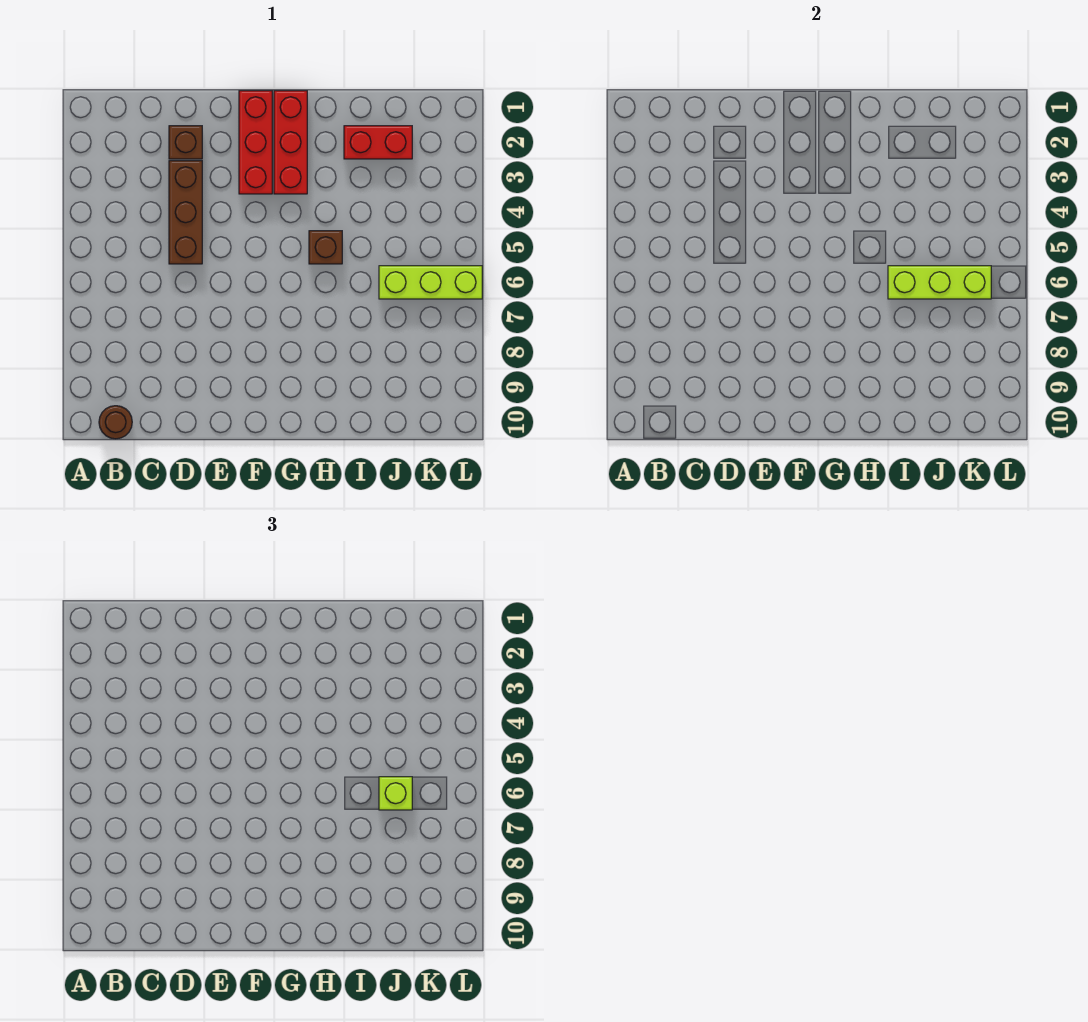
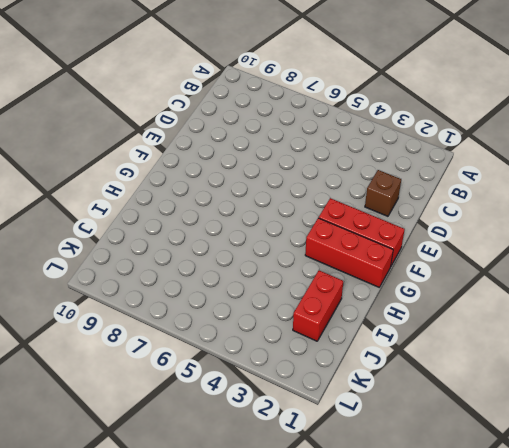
none -> brown 1x1 round brick [99,406,132,439]
none -> brown 1x3 brick [169,161,202,264]

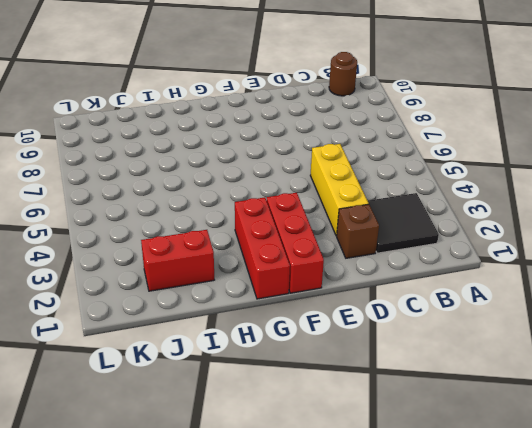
black 2x2 tile [368,193,439,253] -> none
yellow 1x3 brick [310,144,369,236] -> brown 1x3 brick [169,161,202,264]
none -> brown 1x1 brick [309,231,342,264]
none -> lime 1x3 brick [379,266,482,299]

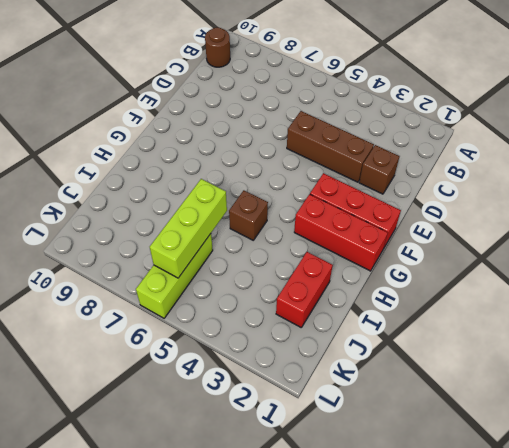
none -> lime 1x1 brick [379,777,412,810]

